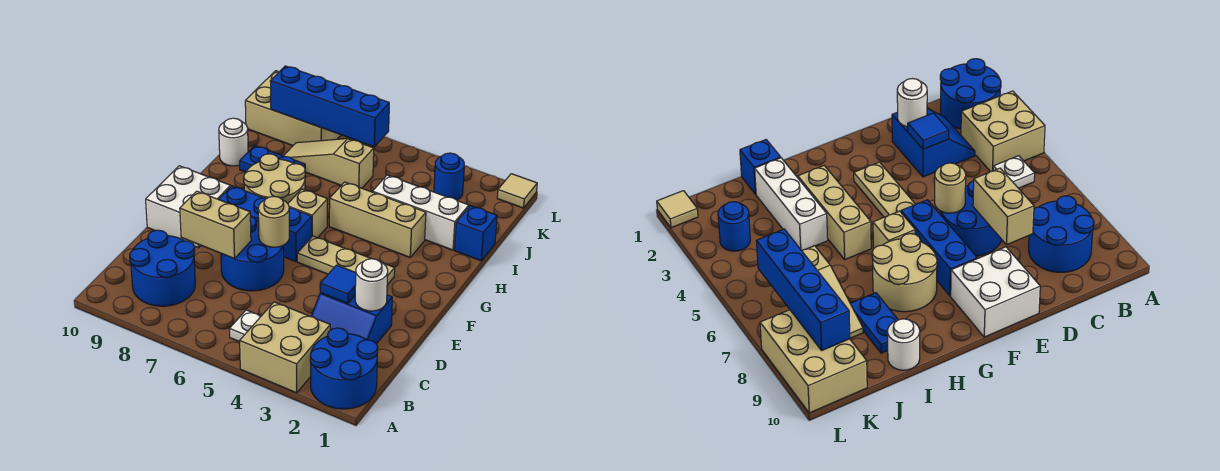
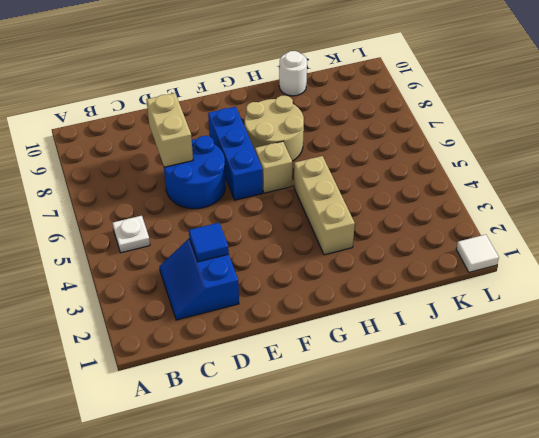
white 1x1 tile [456,234,499,272] -> tan 1x1 tile [497,174,537,208]
none -> blue 2x2 round brick [310,328,378,409]
none -> tan 2x2 brick [240,302,330,393]
none -> blue 2x2 round brick [130,230,195,306]

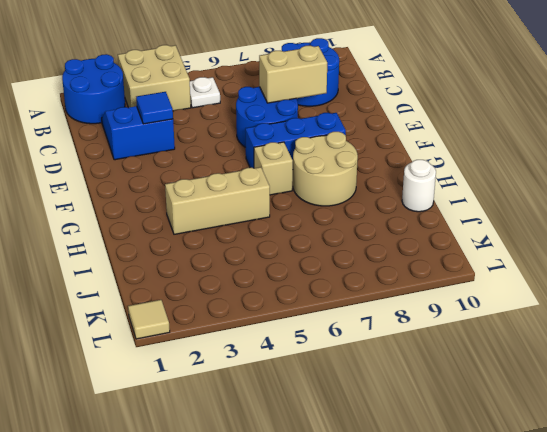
none -> white 2x2 brick [146,166,231,248]
none -> tan 1x3 plate [297,236,395,285]
none -> blue 1x1 brick [455,206,497,261]

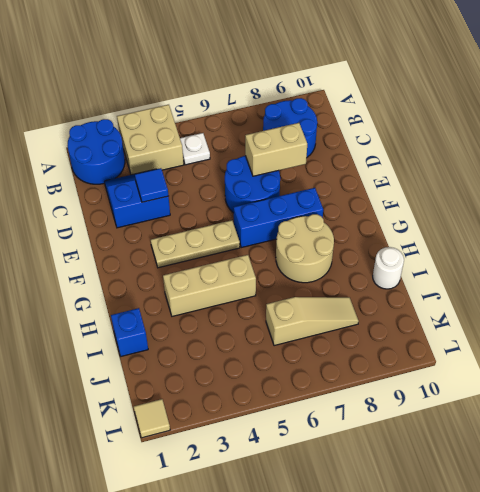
none -> white 2x2 brick [146,166,231,248]
none -> tan 1x1 brick [288,189,328,238]
none -> white 1x3 brick [373,175,469,250]

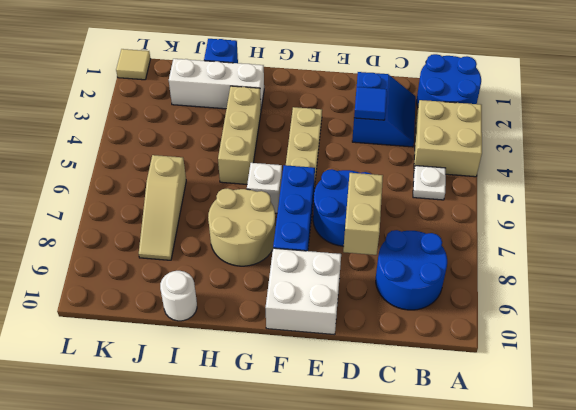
white 1x1 brick [247,163,282,213] -> tan 1x1 brick [288,189,328,238]
white 1x3 brick [169,59,264,109] -> white 1x3 brick turned to [373,175,469,250]
none -> blue 1x2 plate [240,146,305,172]
none -> blue 1x1 round brick [434,153,464,200]
none -> tan 2x3 brick [245,71,341,146]

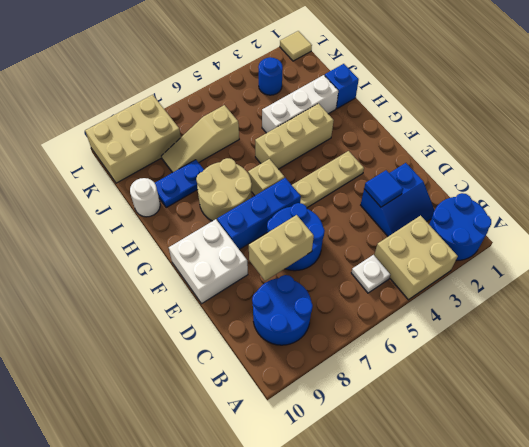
none -> white 1x1 round brick [355,259,388,311]
none -> tan 1x1 round brick [258,196,289,247]
none -> blue 1x4 brick [270,66,389,147]

